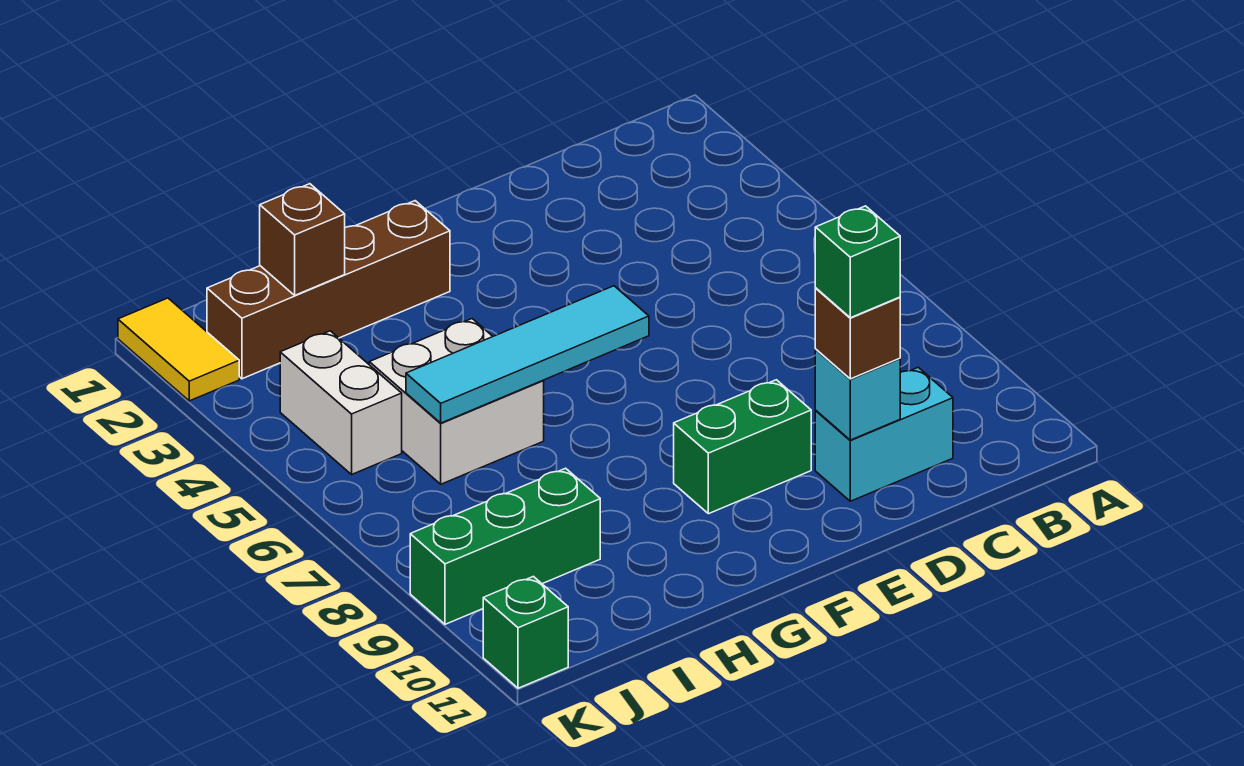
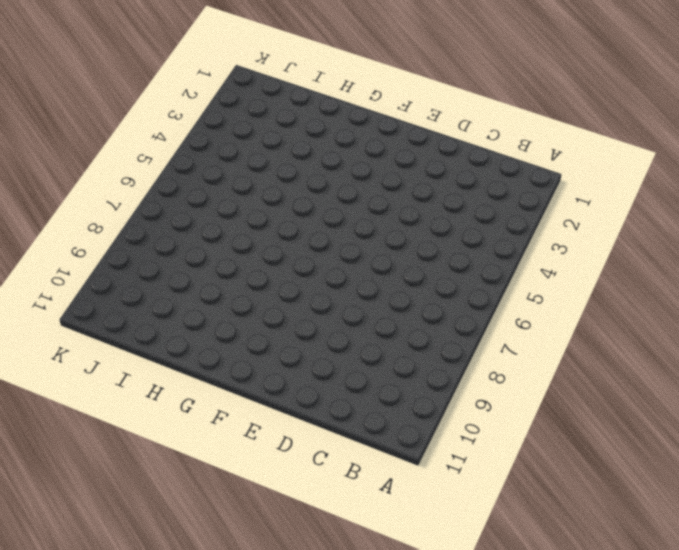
none -> cyan 1x2 brick [815,367,953,501]
none -> green 1x2 brick [674,380,811,514]
none -> brown 1x4 brick [207,201,450,379]

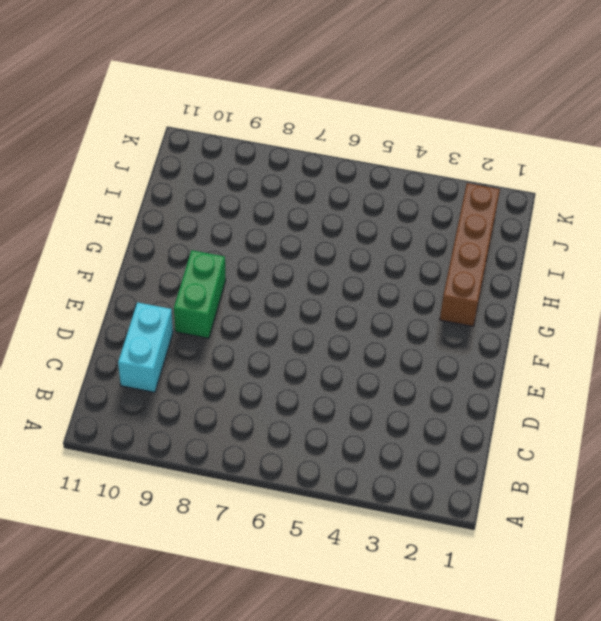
none -> white 2x2 brick [369,319,544,484]
none -> green 1x3 brick [410,468,600,624]
none -> white 1x2 brick [280,331,402,474]

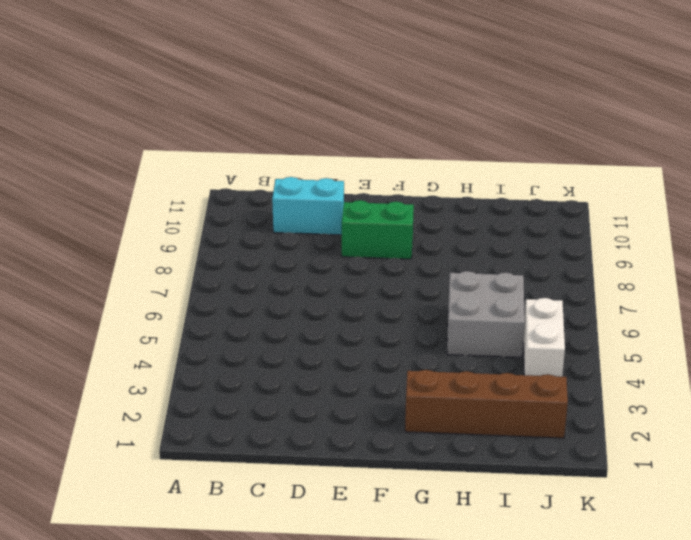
grey 2x2 brick [447,271,525,357] -> white 2x2 brick [369,319,544,484]
none -> green 1x3 brick [410,468,600,624]
none -> yellow 1x2 tile [118,298,239,401]
none -> green 1x1 brick [483,577,568,688]

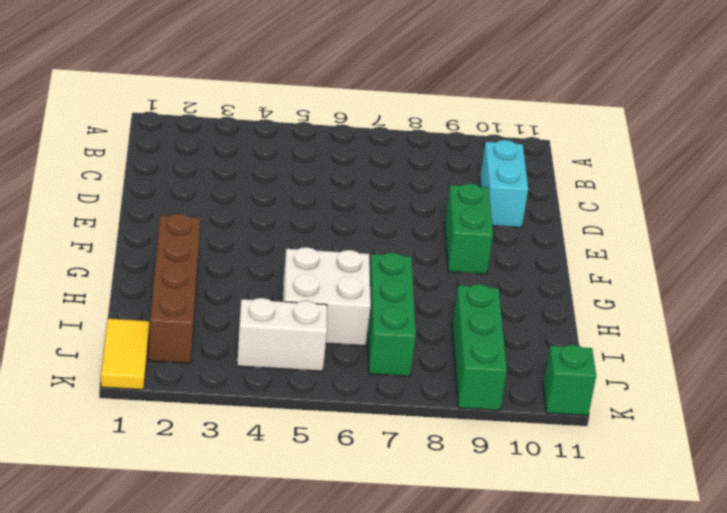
green 1x3 brick [368,253,416,376] -> none
yellow 1x2 tile [101,319,149,390] -> yellow 1x2 tile turned to [118,298,239,401]
none -> cyan 1x1 brick [815,350,900,440]
none -> cyan 1x4 tile [406,286,649,423]
none -> brown 1x1 brick [260,184,345,295]

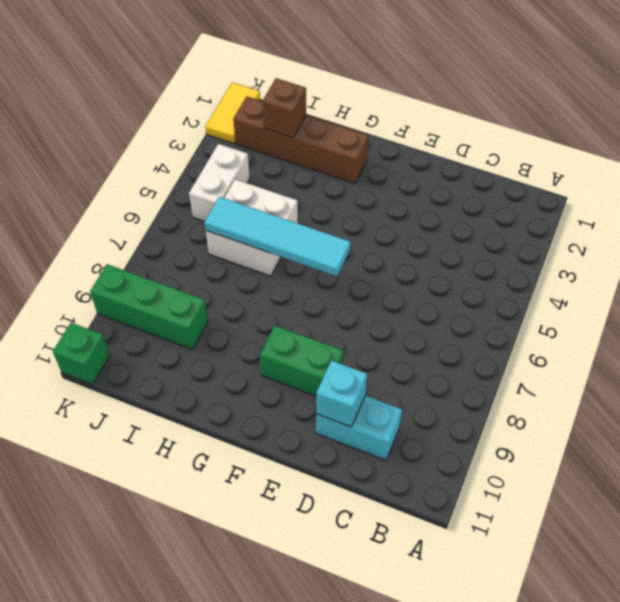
none -> brown 1x1 brick [815,288,900,379]
none -> green 1x1 brick [815,206,900,318]

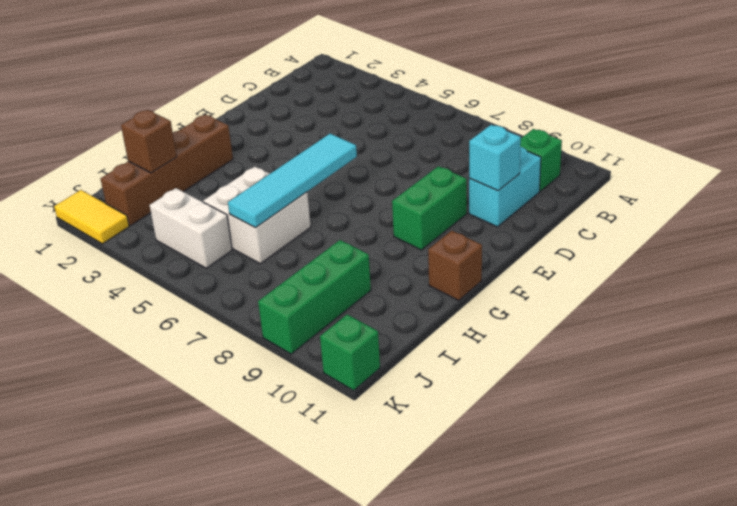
green 1x1 brick [520,129,562,191] -> green 1x1 brick moved to [815,206,900,318]
brown 1x1 brick [428,231,482,300] -> brown 1x1 brick moved to [815,288,900,379]

